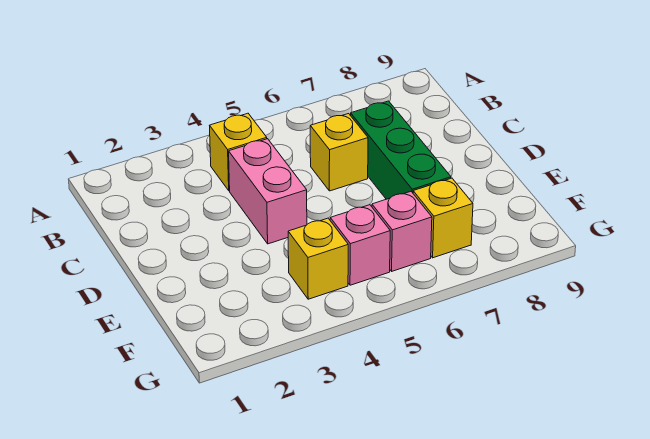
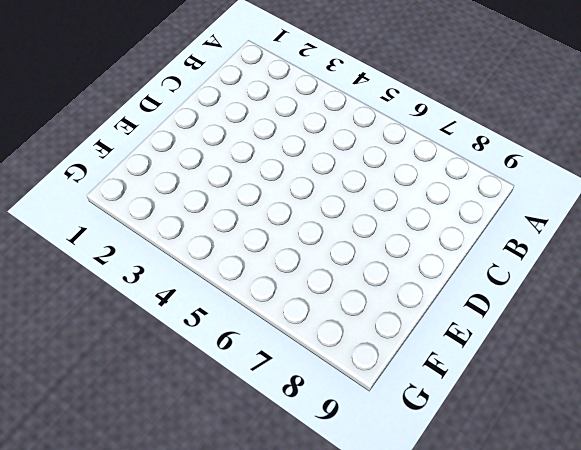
none -> yellow 1x1 brick [210,113,267,191]
none -> pink 1x2 brick [229,139,307,244]

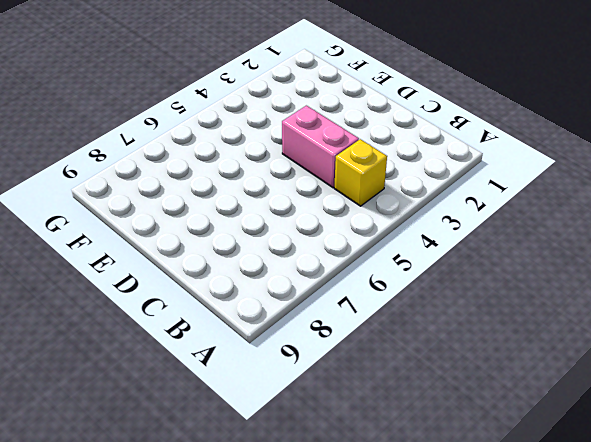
none -> yellow 1x1 brick [310,114,368,191]
none -> green 1x3 brick [351,101,451,199]

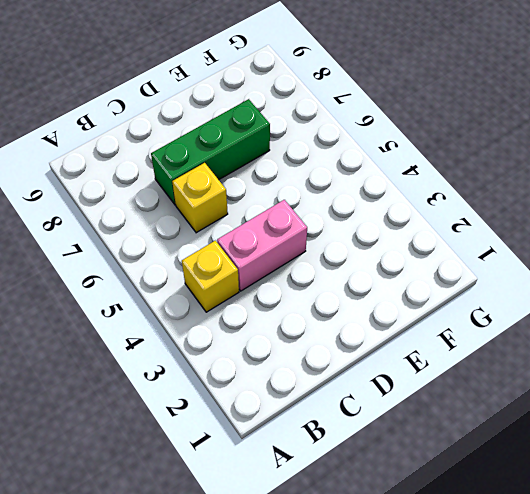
none -> yellow 1x1 brick [288,218,348,299]
none -> pink 1x1 brick [330,205,390,285]

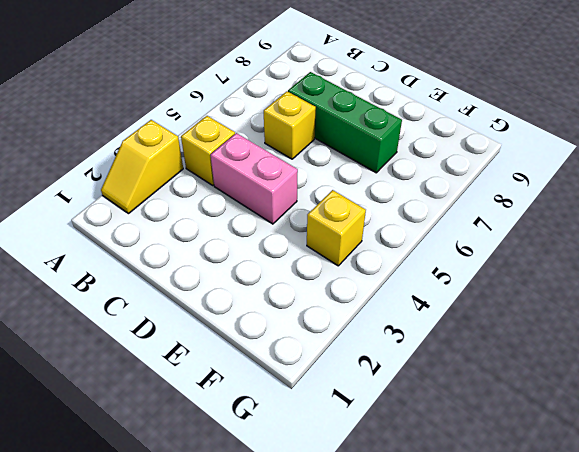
yellow 1x2 slope [101,120,183,214] -> none
none -> pink 1x1 brick [330,205,390,285]
none -> pink 1x1 brick [372,192,432,271]

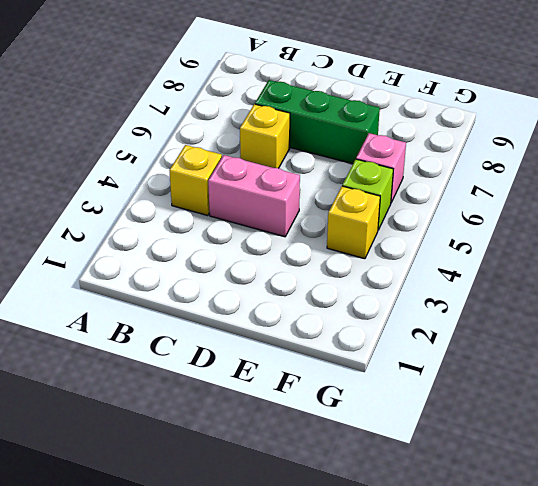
lime 1x1 brick [342,159,393,230] -> pink 1x1 brick [330,205,390,285]
none -> yellow 1x1 brick [413,178,473,258]

